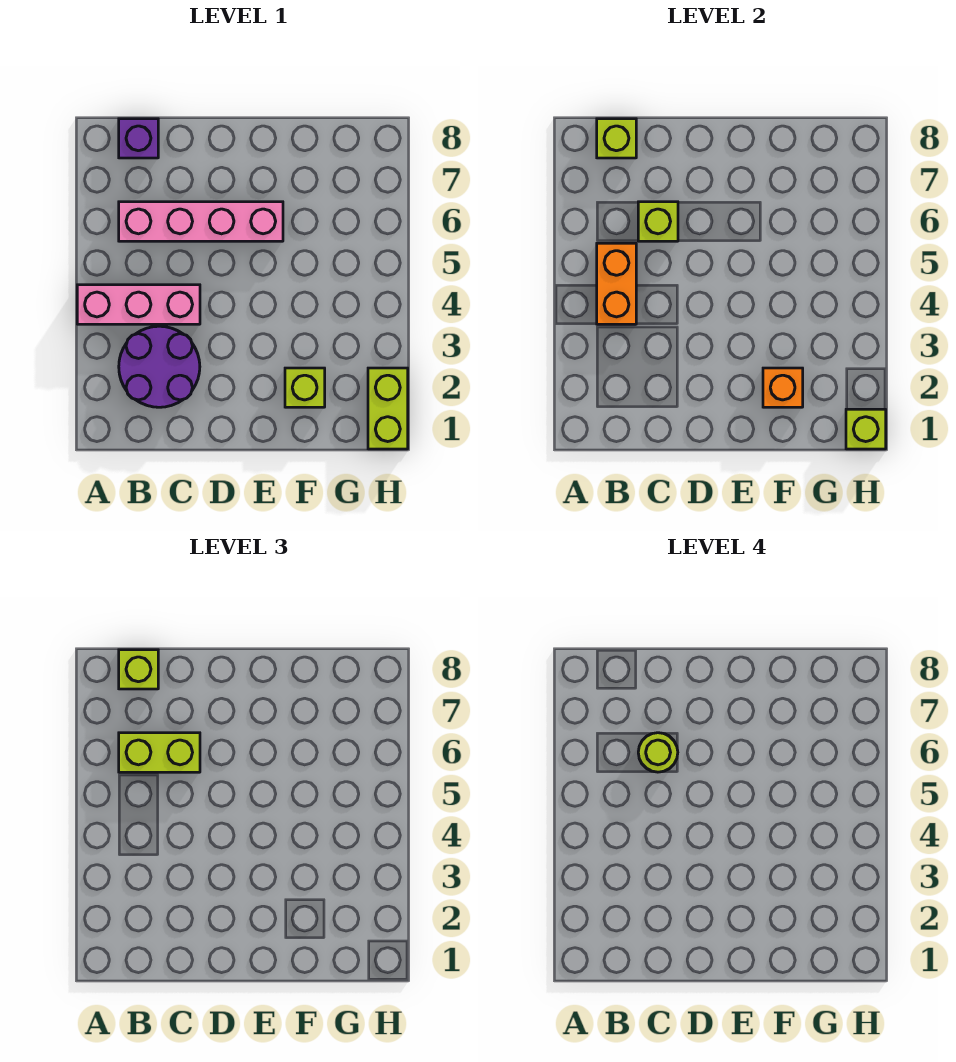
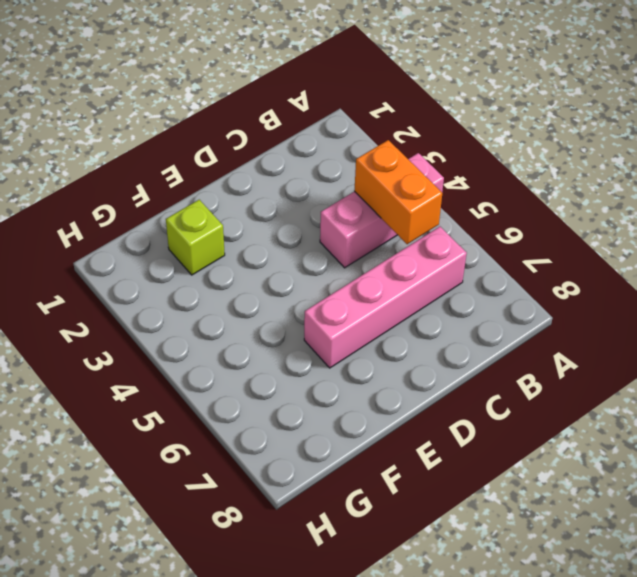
none -> purple 2x2 round brick [119,326,200,407]
none -> purple 1x1 brick [119,119,158,158]
none -> lime 1x2 brick [368,368,408,449]

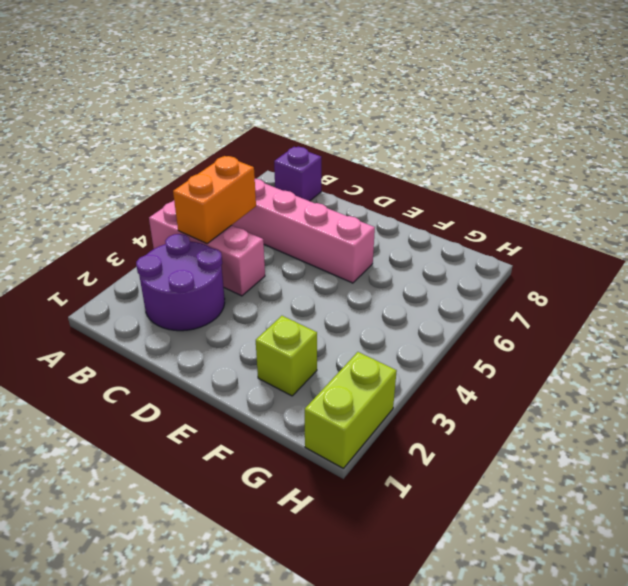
none -> lime 1x1 brick [597,119,636,158]
none -> lime 1x1 brick [638,202,678,241]
none -> orange 1x1 brick [763,368,803,407]

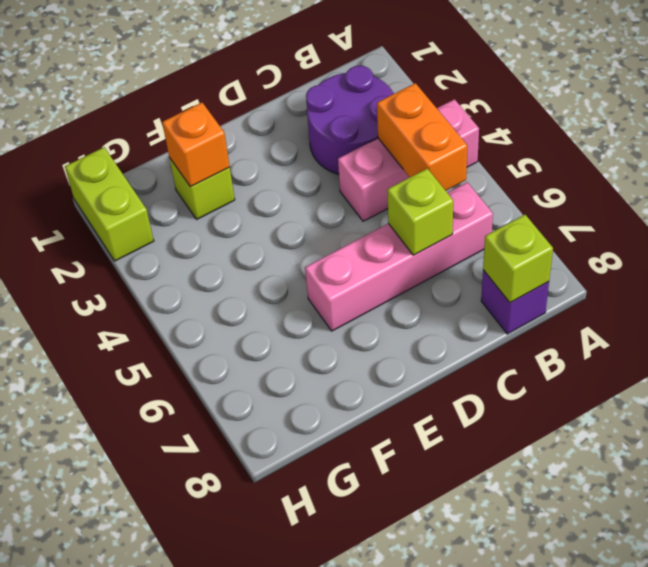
none -> lime 1x1 brick [846,409,886,449]
none -> lime 1x2 brick [119,733,200,772]
none -> lime 1x1 brick [119,650,158,689]

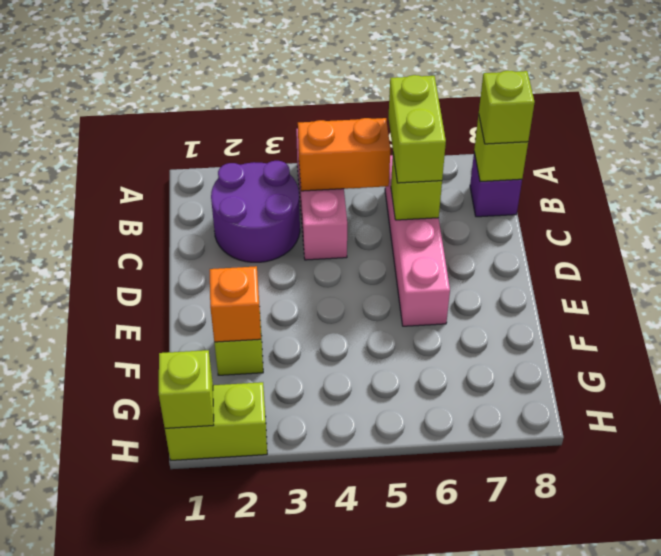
none -> lime 1x1 round brick [638,733,678,772]

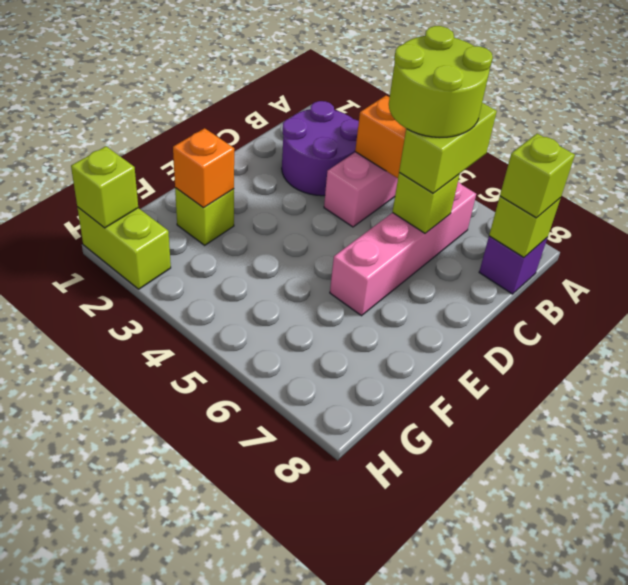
lime 2x2 round brick [389,26,493,137] -> lime 1x1 round brick [638,733,678,772]

